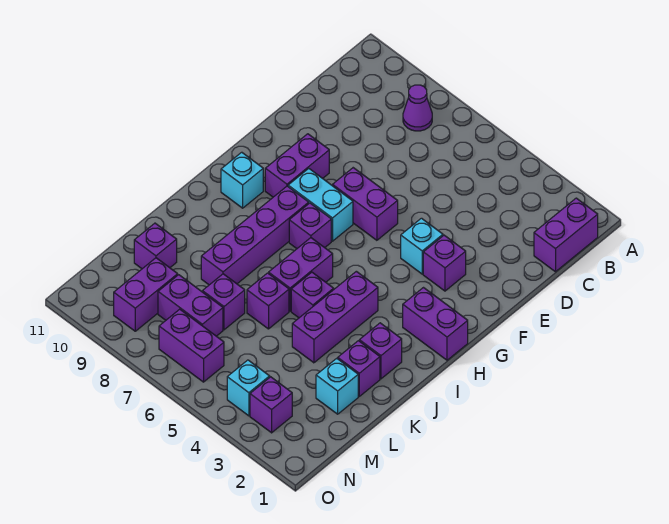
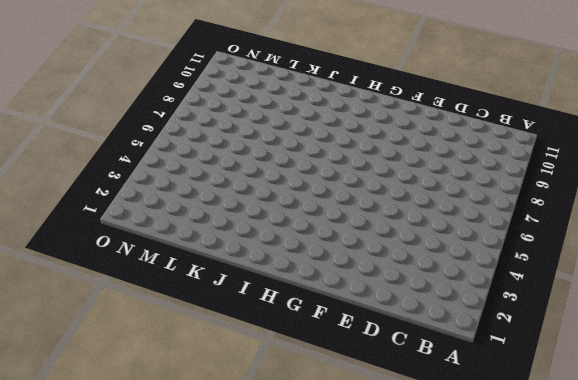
none -> purple 1x2 brick [534,198,598,272]
none -> purple 1x1 cone [403,85,432,131]
none -> purple 1x1 brick [423,235,466,291]

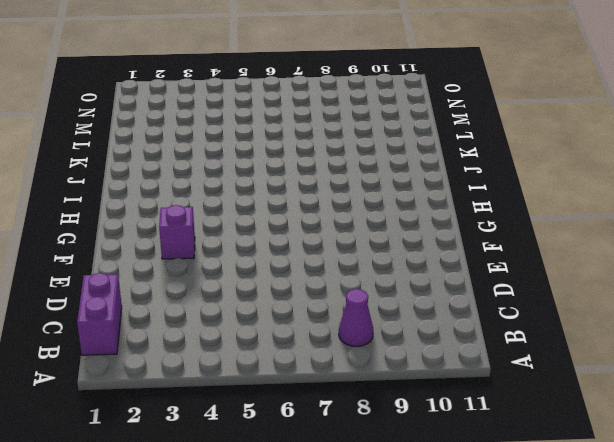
none -> cyan 1x1 brick [401,218,443,274]
none -> purple 1x2 brick [333,168,398,240]
none -> purple 1x2 brick [265,134,329,197]

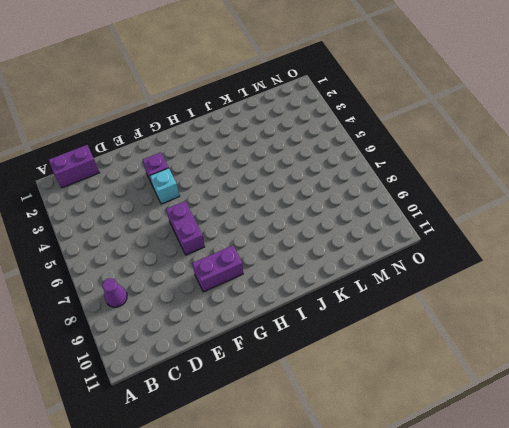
none -> cyan 1x2 brick [288,168,353,241]
none -> purple 1x2 brick [403,288,468,360]
none -> purple 1x1 brick [289,203,331,248]

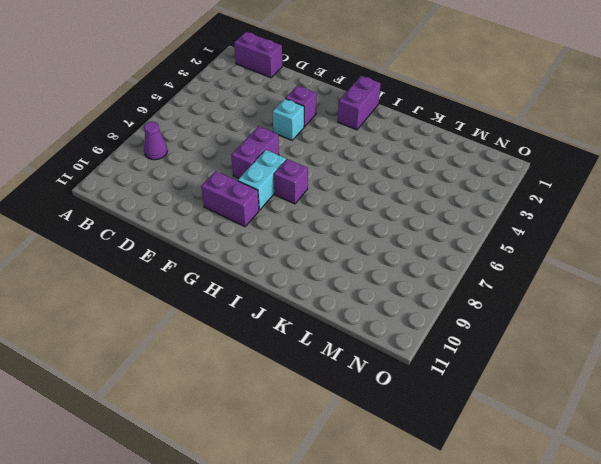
none -> purple 1x4 brick [201,186,309,285]
none -> cyan 1x1 brick [221,152,263,208]
none -> purple 1x3 brick [292,271,378,363]

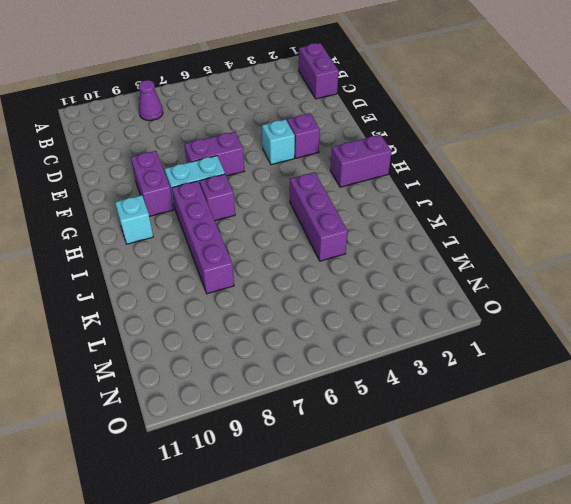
none -> purple 1x2 brick [269,238,333,311]
none -> purple 1x1 brick [359,323,402,379]
none -> purple 1x1 brick [291,272,334,318]

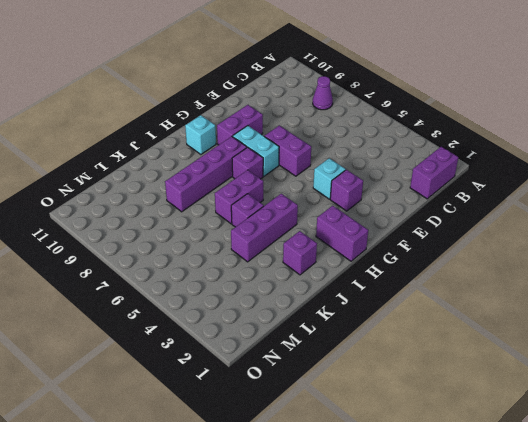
none -> purple 1x1 brick [338,341,380,396]
none -> purple 1x1 brick [247,273,289,329]
none -> cyan 1x1 brick [316,358,358,414]

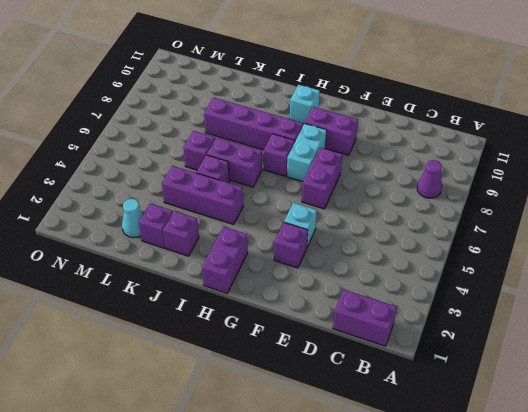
cyan 1x1 cone [122,199,143,238] -> cyan 1x1 brick [316,358,358,414]
none -> purple 1x1 brick [203,274,245,330]
none -> purple 1x1 brick [134,223,177,269]
none -> purple 1x2 brick [158,275,223,336]

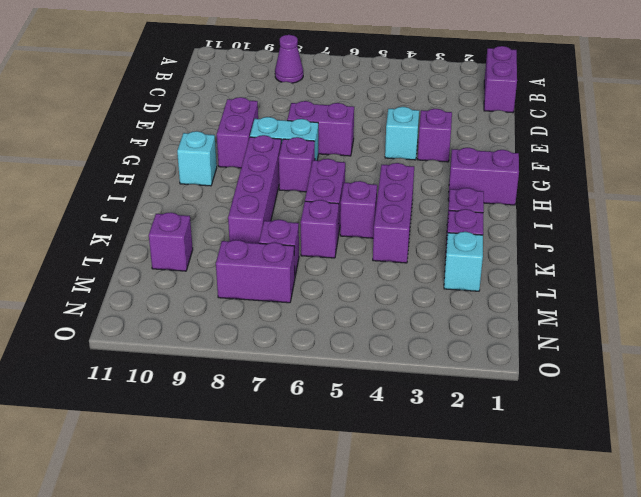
none -> purple 1x2 brick [114,258,178,331]
none -> purple 1x1 brick [250,377,292,433]
none -> cyan 1x1 brick [227,360,270,416]

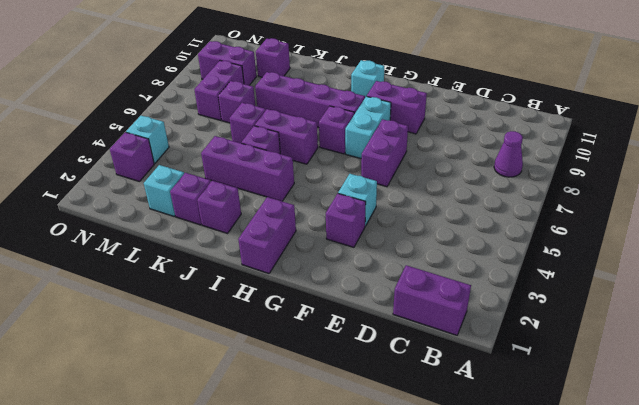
none -> purple 1x2 brick [159,309,224,382]

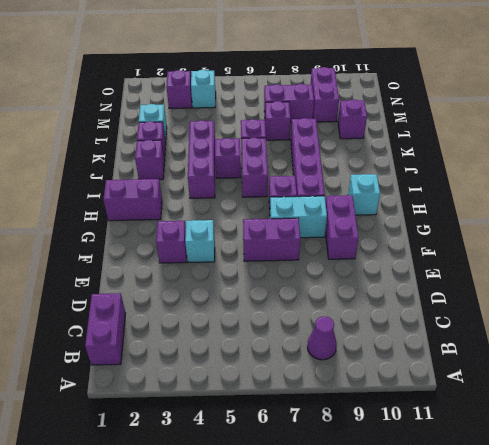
none -> purple 1x2 brick [159,309,224,382]

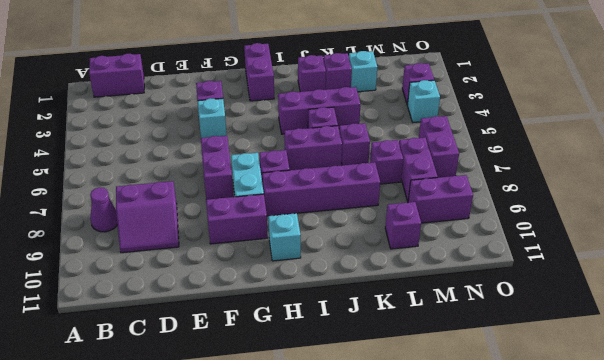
purple 2x2 slope [116,181,179,253] -> none

